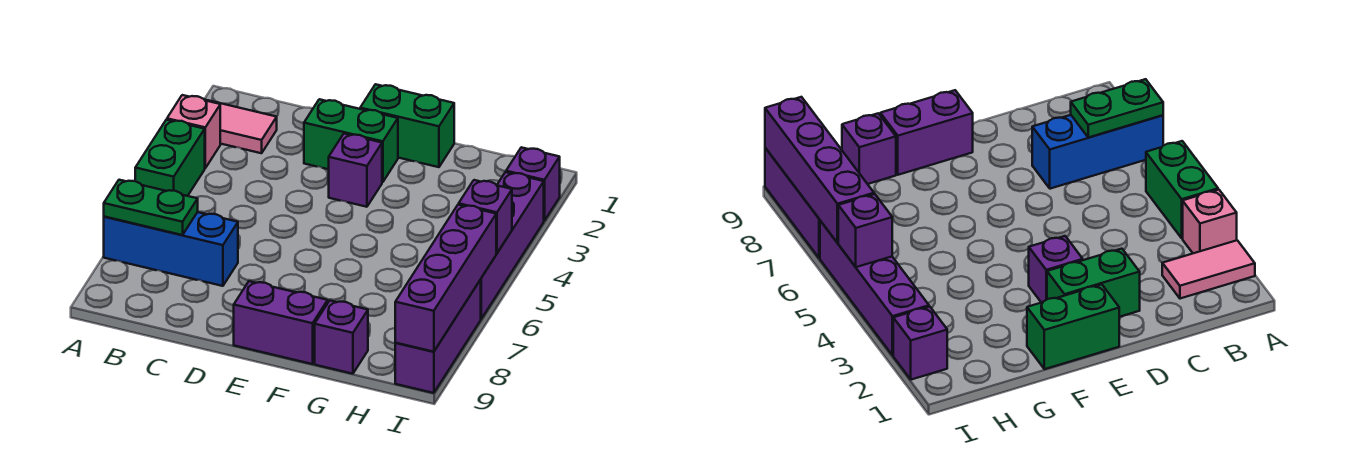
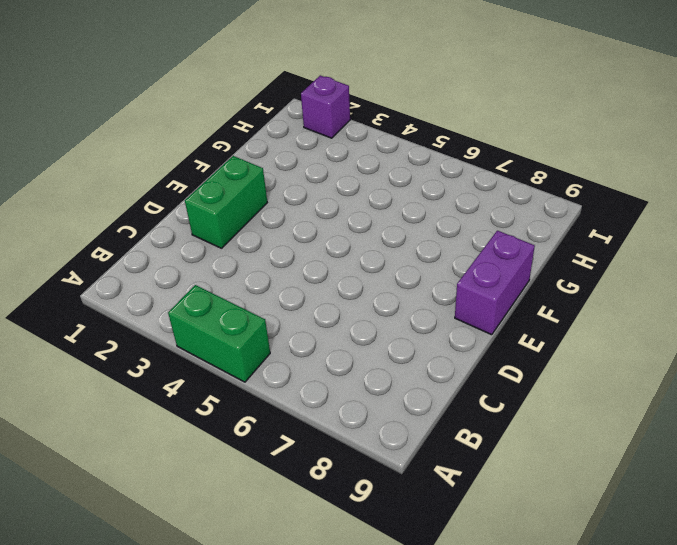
none -> pink 1x2 tile [205,100,277,153]
none -> pink 1x1 brick [167,95,220,168]
none -> blue 1x3 brick [104,212,238,286]

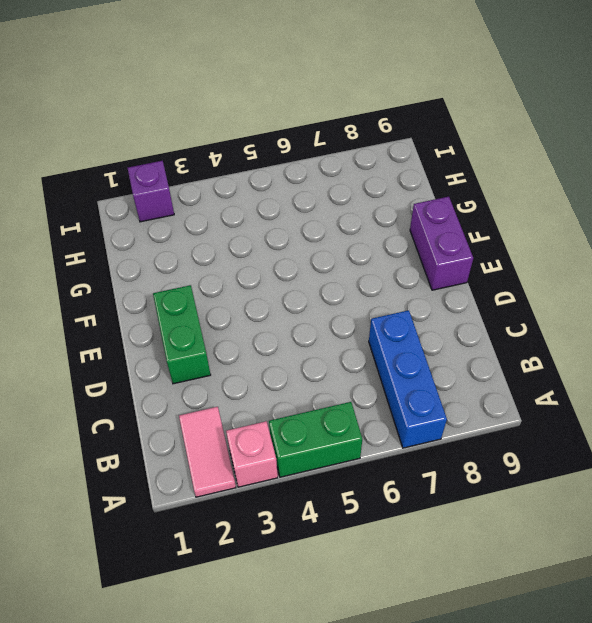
none -> green 1x2 brick [360,84,454,167]
none -> purple 1x1 brick [329,134,382,207]
none -> purple 1x1 brick [315,301,368,374]

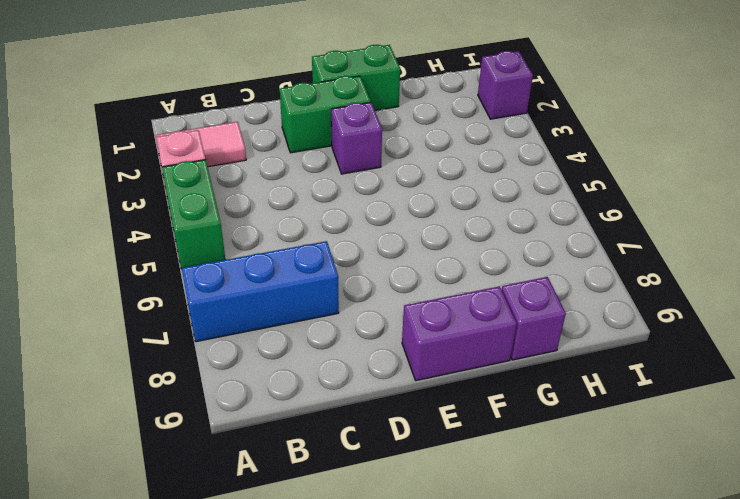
none -> purple 1x4 brick [480,172,544,319]
none -> purple 1x3 brick [395,280,481,393]
none -> green 1x2 plate [104,180,198,235]

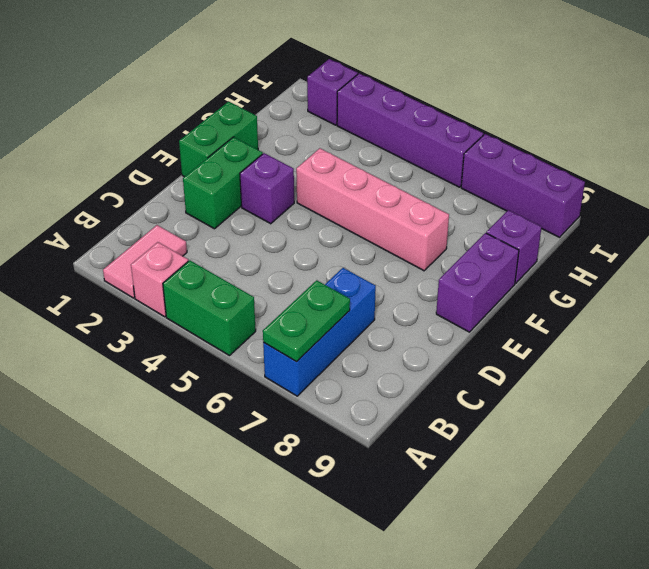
pink 1x4 brick [296,148,449,271] -> none
none -> purple 1x1 brick [459,180,512,253]
none -> purple 1x4 brick [395,205,496,352]

